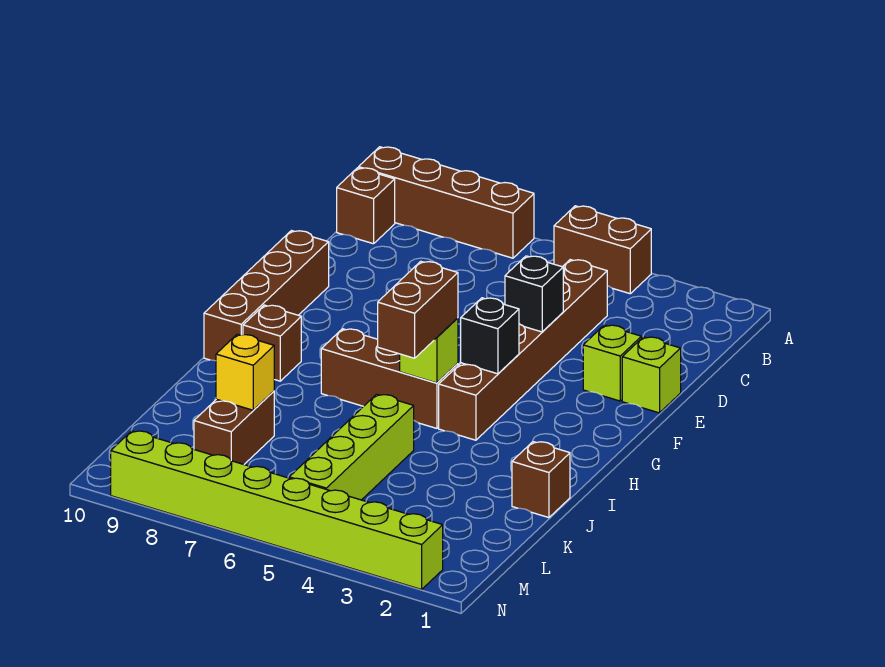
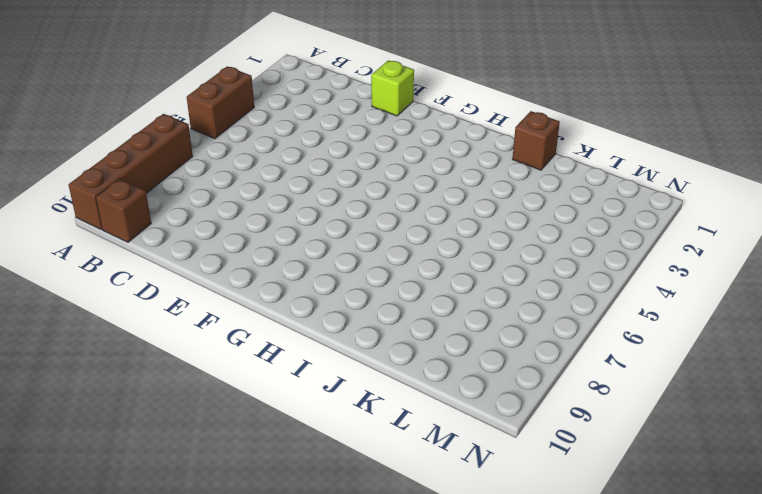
none -> brown 1x6 brick [439,260,607,440]
none -> lime 1x1 brick [583,325,641,401]
none -> brown 1x4 brick [204,231,329,361]

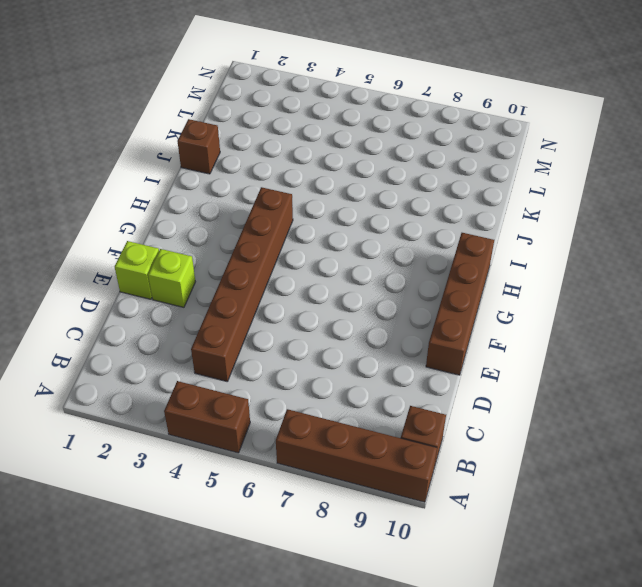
none -> brown 1x3 brick [321,329,458,428]
none -> brown 1x1 brick [243,305,301,381]
none -> lime 1x4 brick [289,394,414,500]

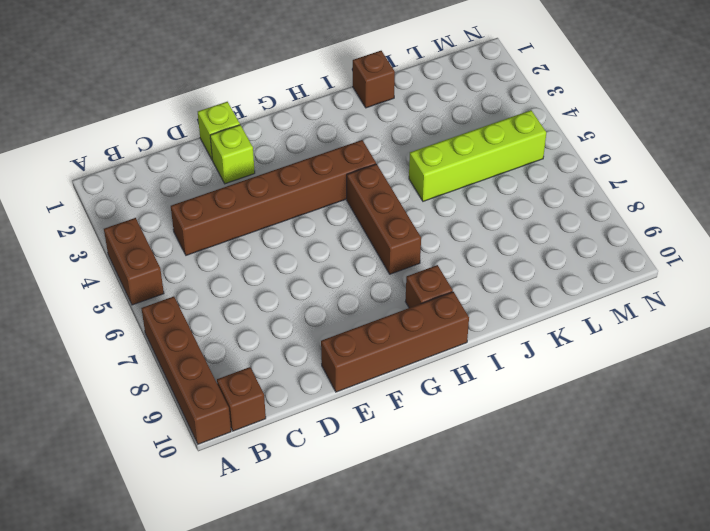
none -> brown 1x2 brick [194,391,274,464]
none -> lime 1x8 brick [111,431,443,589]
none -> black 1x1 brick [505,256,563,332]

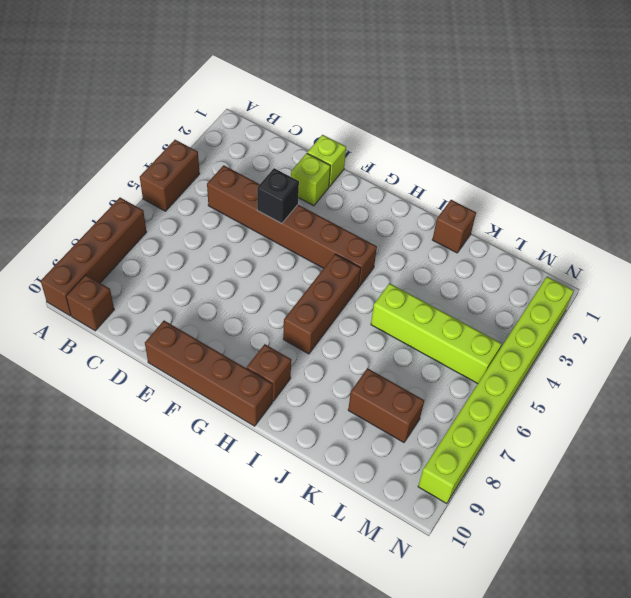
none -> black 1x1 brick [461,298,519,374]
none -> lime 1x1 brick [400,318,458,383]
none -> yellow 1x1 brick [216,334,274,410]

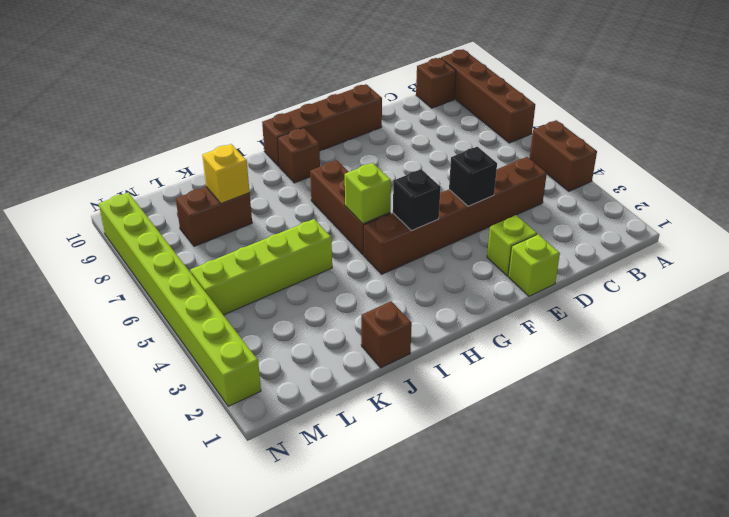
none -> brown 1x2 brick [378,261,458,358]

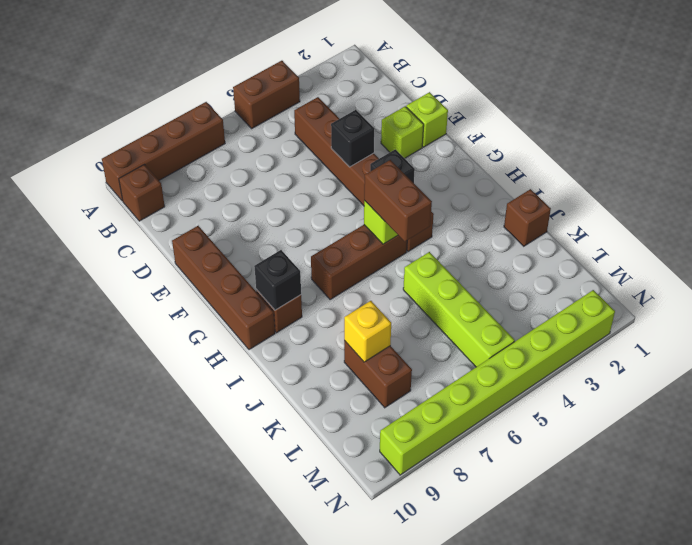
black 1x1 brick [254,250,301,310] -> none

